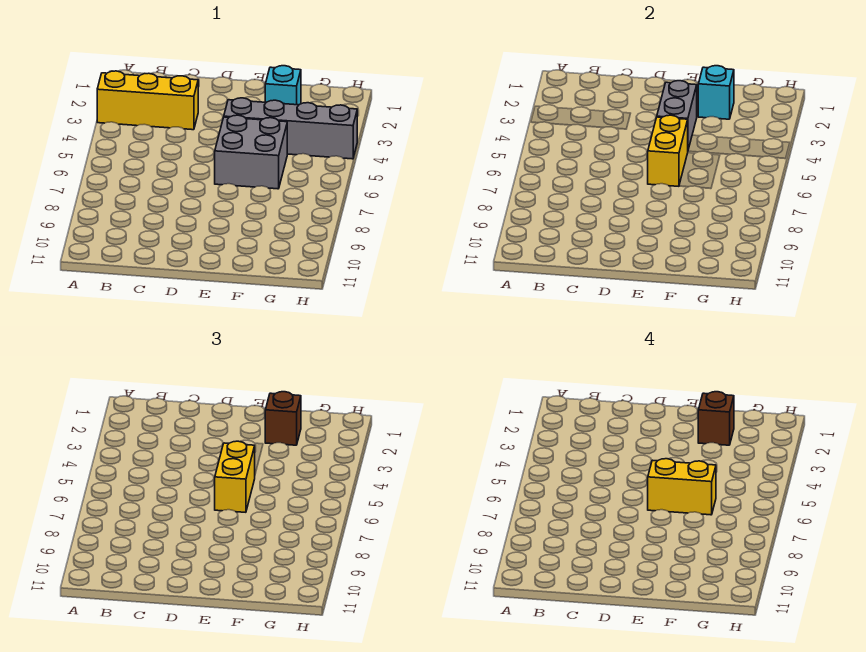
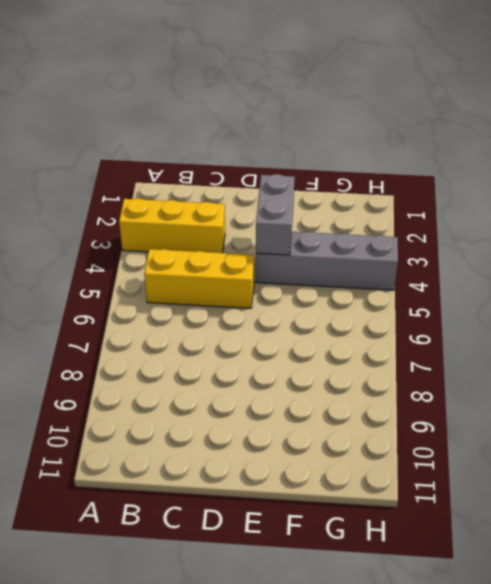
yellow 1x3 brick [144,249,254,308] -> none
none -> grey 2x2 brick [215,115,287,189]
none -> cyan 1x1 brick [265,66,301,105]

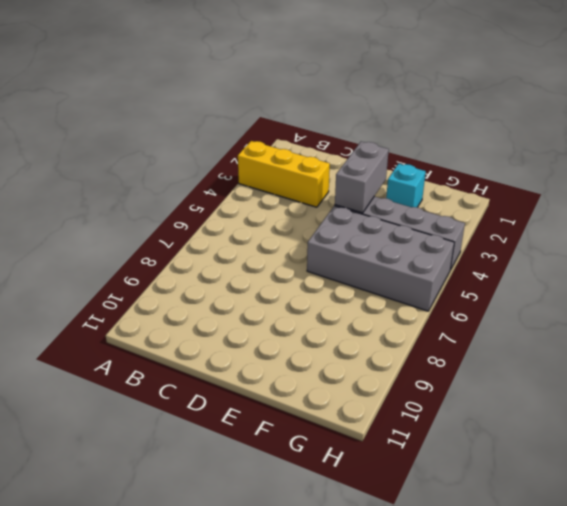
grey 2x4 brick [307,206,454,311] -> grey 2x2 brick [215,115,287,189]
none -> yellow 1x2 brick [648,115,688,186]
none -> cyan 1x1 brick [698,66,734,119]

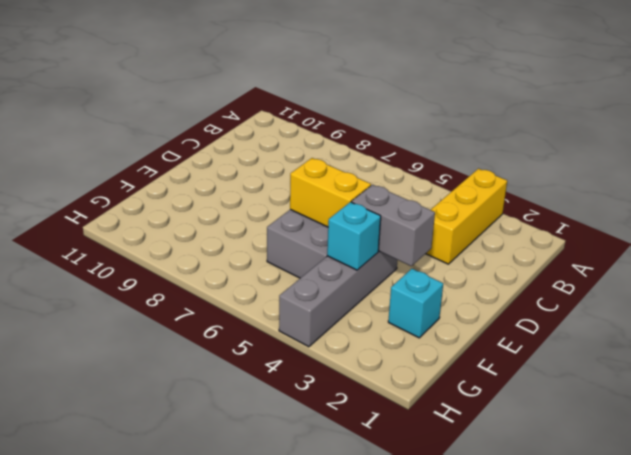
cyan 1x1 brick [327,202,381,270] -> cyan 1x1 brick moved to [698,66,734,119]
none -> yellow 1x2 brick [215,441,255,512]
none -> brown 1x1 brick [265,392,301,445]

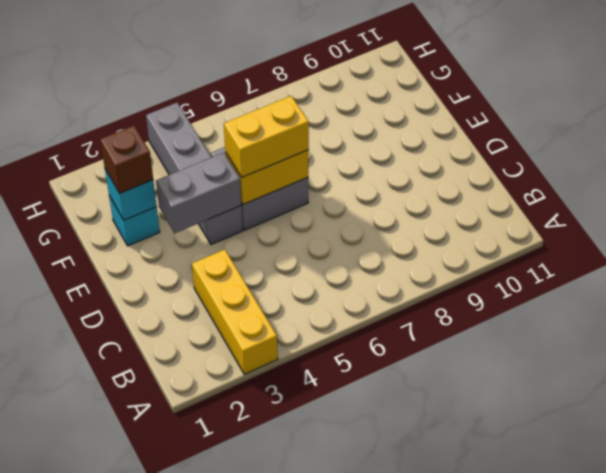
none -> yellow 1x2 brick [648,459,716,515]
none -> brown 1x1 brick [698,392,734,445]

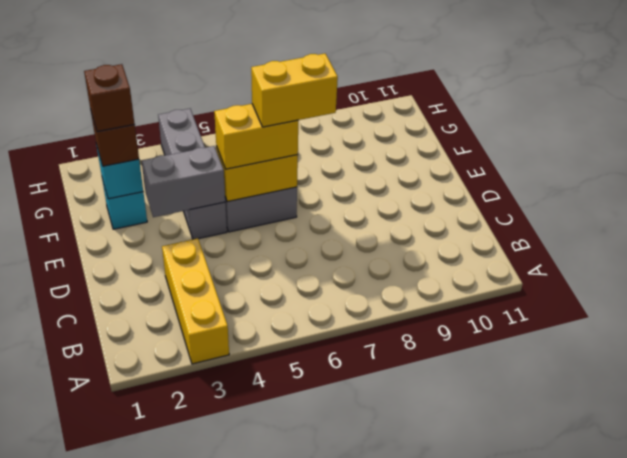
yellow 1x2 brick [251,54,338,127] -> yellow 1x2 brick turned to [648,459,716,515]

